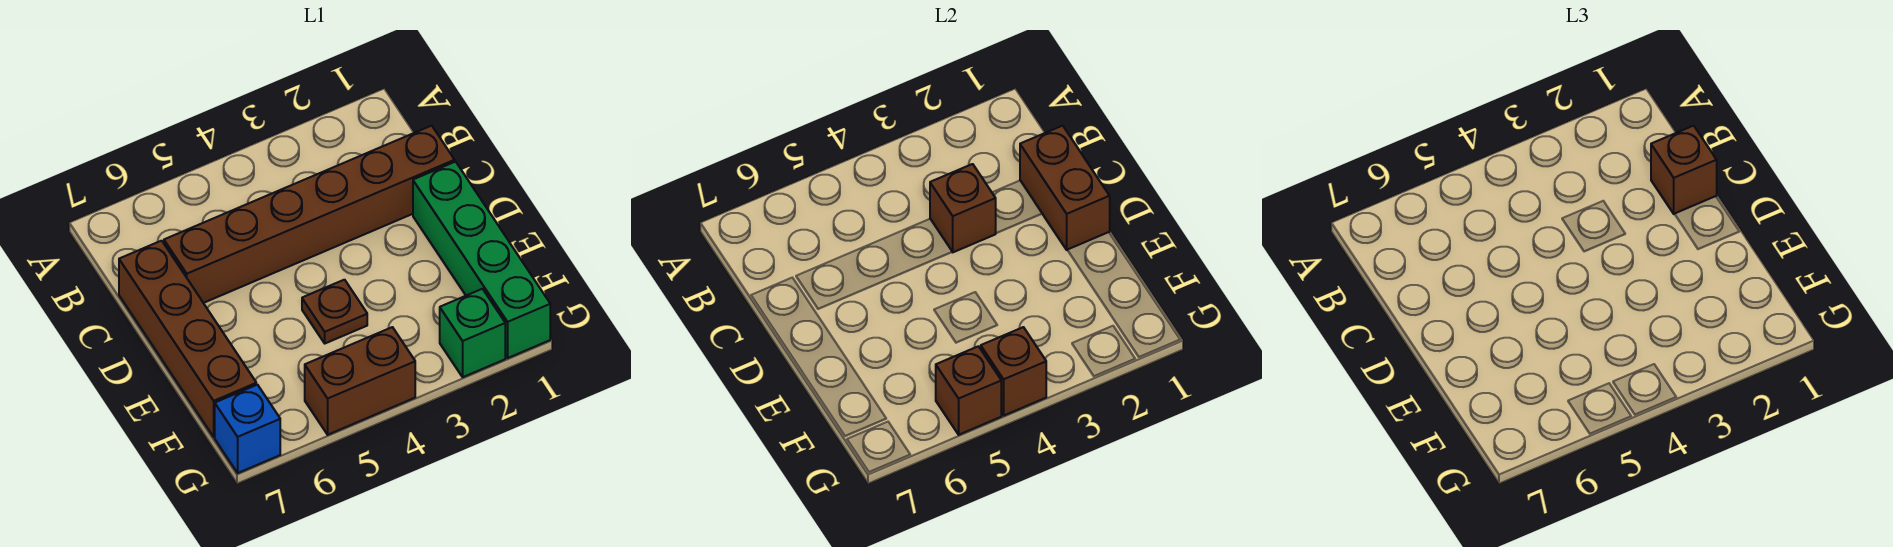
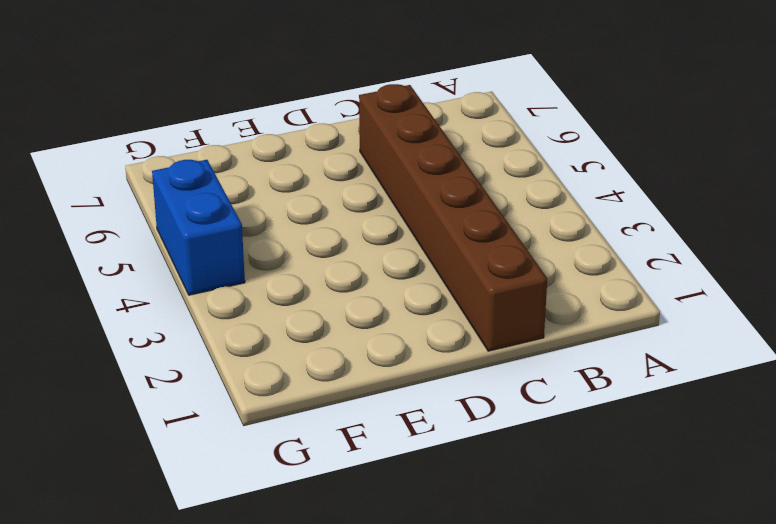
blue 1x2 brick [152,160,245,295] -> brown 1x2 brick [305,327,415,435]
none -> brown 1x4 brick [119,241,256,437]
none -> green 1x4 brick [413,162,550,358]
none -> brown 1x1 plate [302,280,367,343]

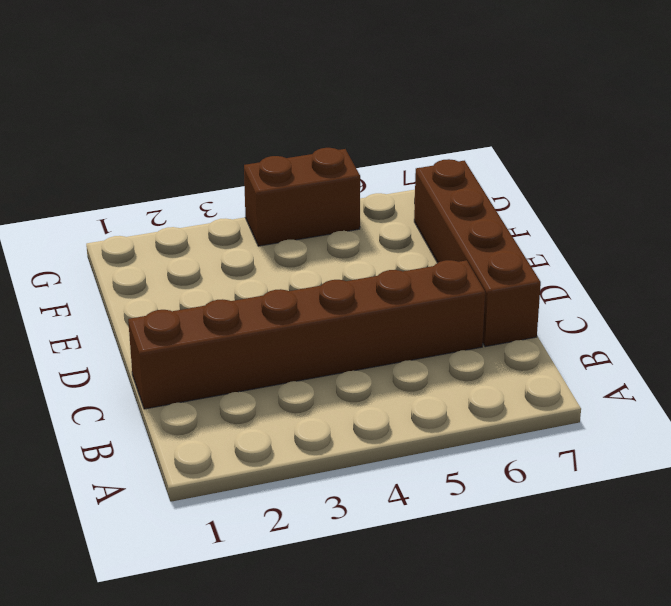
none -> green 1x4 brick [413,162,550,358]
none -> brown 1x1 plate [302,280,367,343]
none -> green 1x1 brick [440,289,505,377]

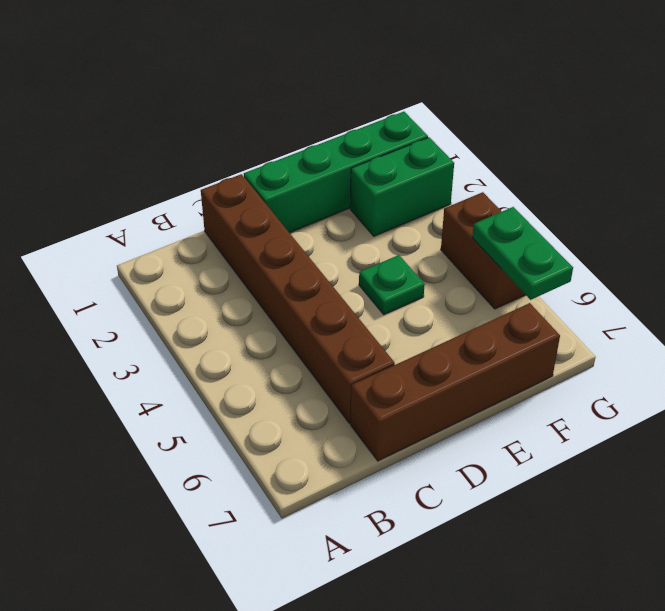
green 1x1 plate [359,255,425,315] -> brown 1x1 plate [302,280,367,343]
green 1x2 brick [350,137,454,236] -> green 1x1 brick [440,289,505,377]
green 1x2 plate [472,207,573,300] -> brown 1x1 brick [936,346,1001,435]
none -> blue 1x1 brick [215,385,280,473]
none -> brown 1x2 brick [1020,126,1110,250]
none -> brown 1x1 brick [930,164,996,252]

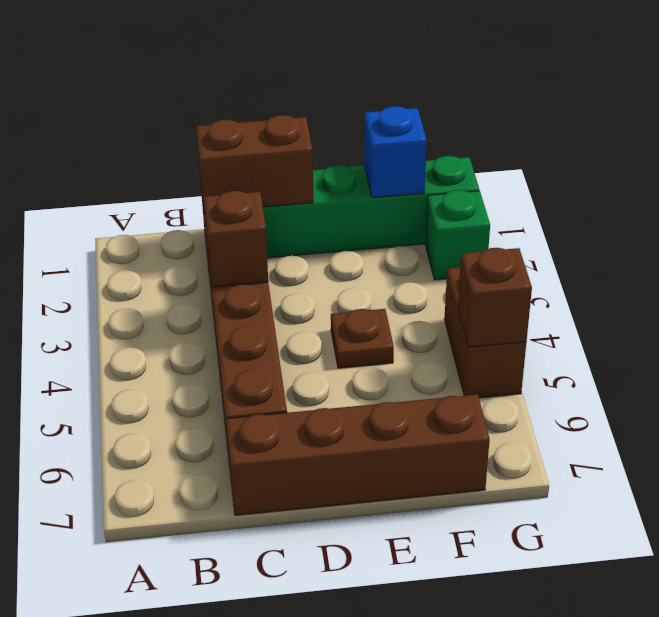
blue 1x1 brick [364,106,427,198] -> blue 1x1 brick moved to [215,385,280,473]
none -> brown 1x1 brick [981,327,1046,415]
none -> brown 1x1 brick [1651,126,1717,214]

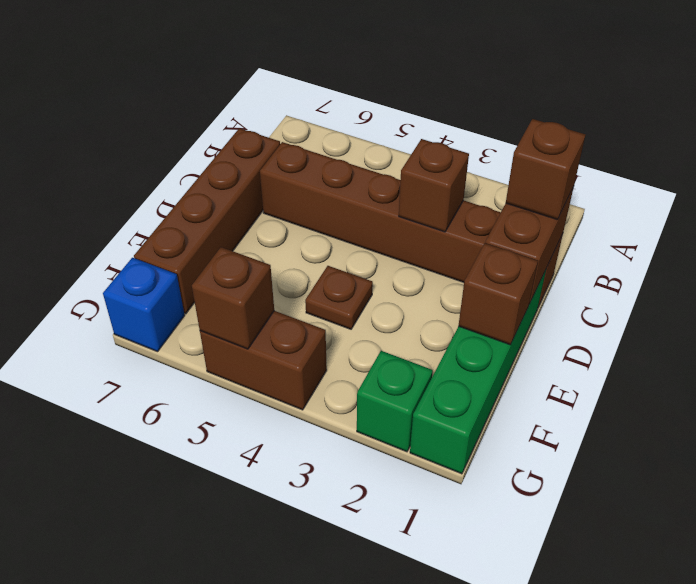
brown 1x1 brick [459,243,538,345] -> brown 1x1 brick moved to [981,327,1046,415]

